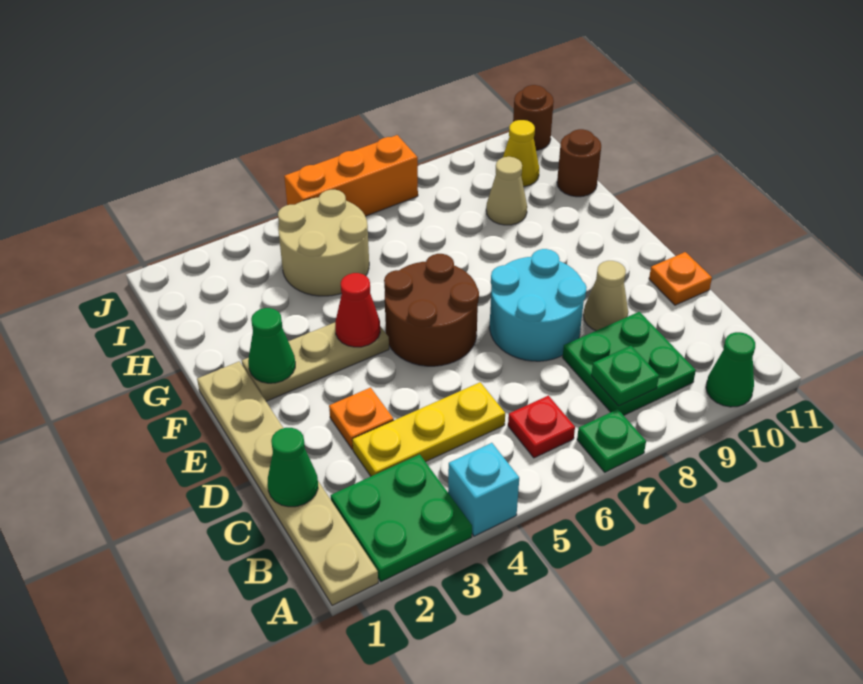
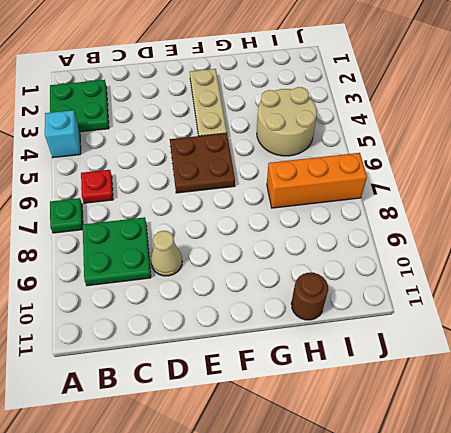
brown 2x2 plate [170,133,235,193] -> brown 2x2 round brick [384,254,479,366]
orange 1x3 brick [267,153,367,208] -> orange 1x3 brick turned to [284,135,418,216]
none -> tan 1x6 plate [197,361,378,606]
none -> green 1x1 cone [706,332,755,407]
none -> yellow 1x3 plate [352,382,505,476]

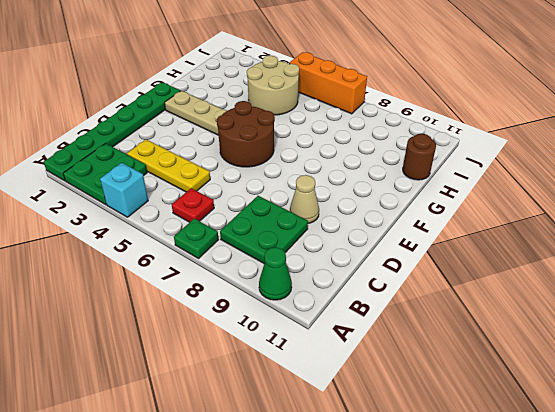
green 1x6 plate [44,82,180,181] -> tan 1x6 plate [197,361,378,606]
none -> orange 1x1 plate [329,388,394,449]
none -> cyan 2x2 round brick [490,249,587,361]
none -> orange 1x1 plate [649,252,712,305]

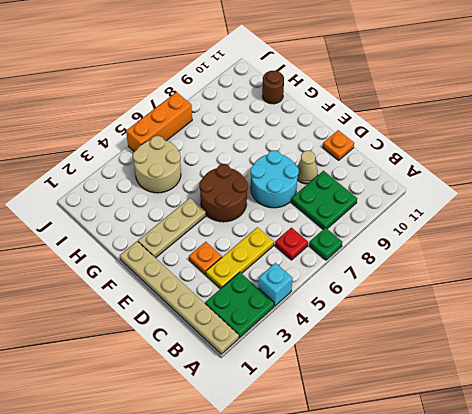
none -> green 1x1 cone [706,332,755,407]
none -> tan 1x1 cone [486,157,527,225]
none -> yellow 1x1 cone [503,120,539,187]

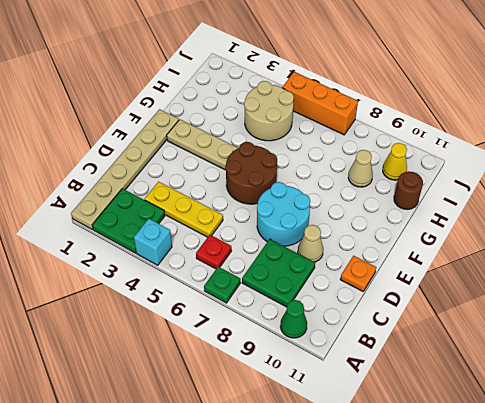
none -> orange 1x1 plate [329,388,394,449]
none -> brown 1x1 round brick [513,85,554,150]
none -> green 1x1 plate [591,346,659,406]

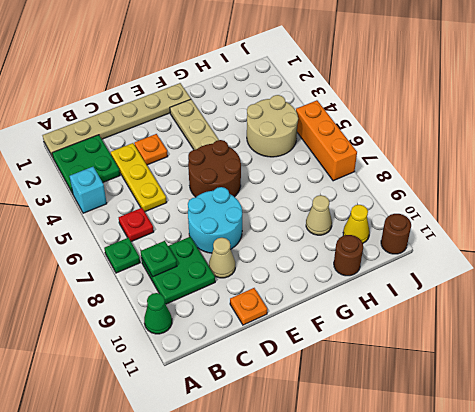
none -> green 1x1 cone [268,428,318,507]
none -> green 1x1 cone [248,308,295,383]
none -> red 1x1 cone [335,273,380,347]

